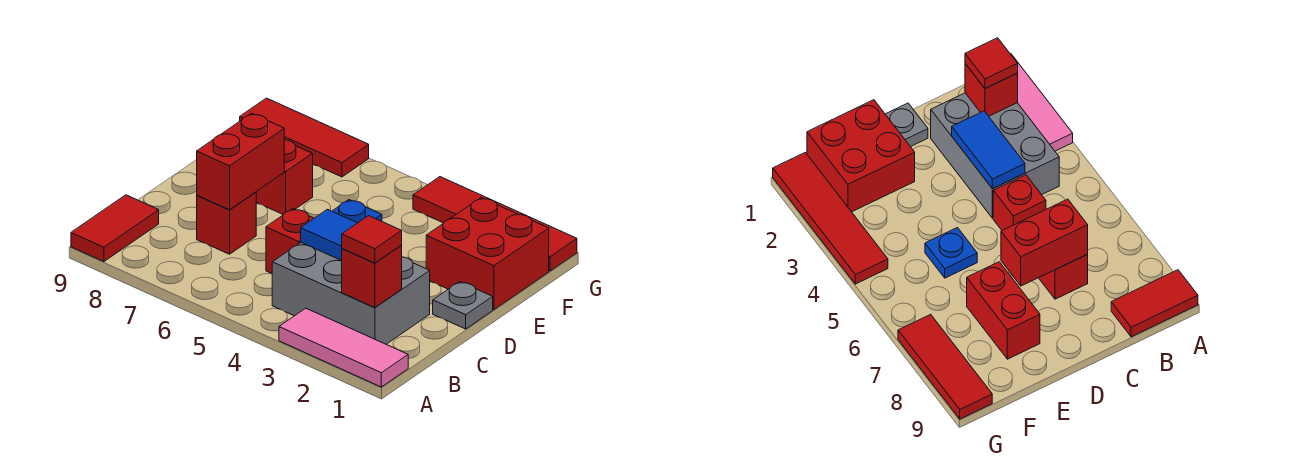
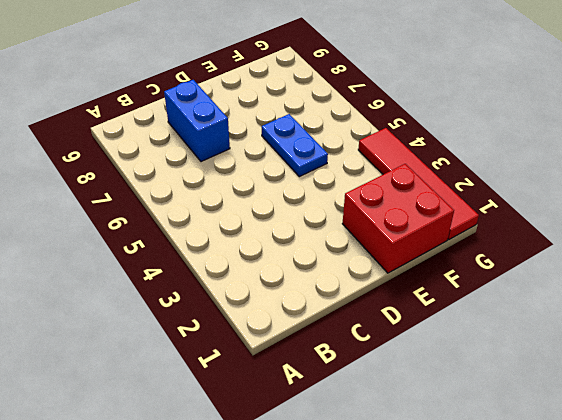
blue 1x2 brick [164,80,230,162] -> red 1x1 brick [197,192,256,254]
blue 1x2 plate [262,114,328,177] -> blue 1x1 plate [332,200,382,223]
none -> pink 1x3 tile [279,308,408,387]
none -> red 1x2 tile [71,195,159,262]
none -> grey 2x3 brick [272,243,430,344]

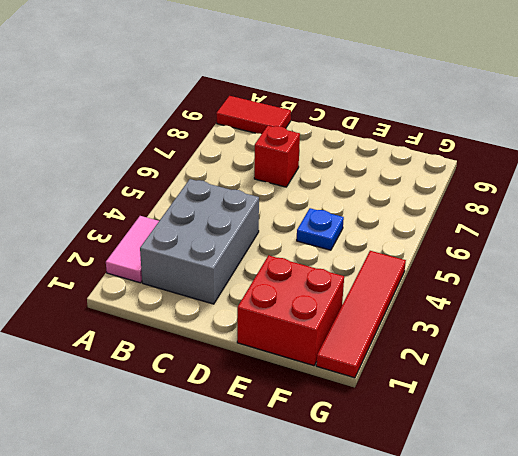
pink 1x2 tile [106,216,159,283] -> pink 1x3 tile [279,308,408,387]
none -> red 1x1 brick [266,209,314,273]
none -> grey 1x1 plate [433,282,493,329]
none -> red 1x2 brick [256,140,313,215]

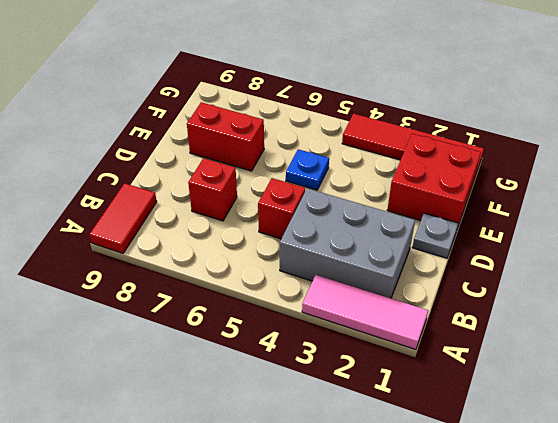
none -> red 1x3 tile [240,98,369,177]
none -> red 1x1 brick [342,246,402,308]
none -> blue 1x2 tile [301,209,357,261]

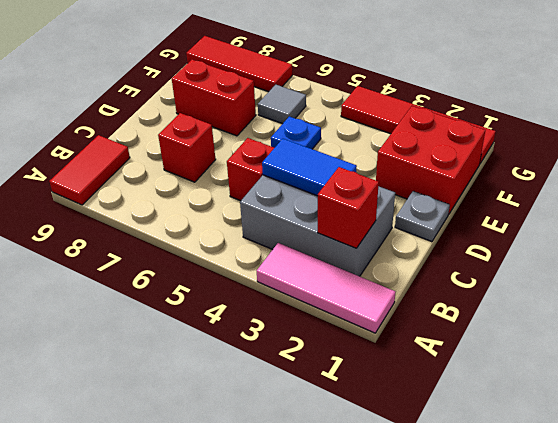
grey 1x1 tile [258,85,306,124] -> none
none -> red 1x2 brick [197,113,284,210]
none -> red 1x1 tile [342,216,402,263]

